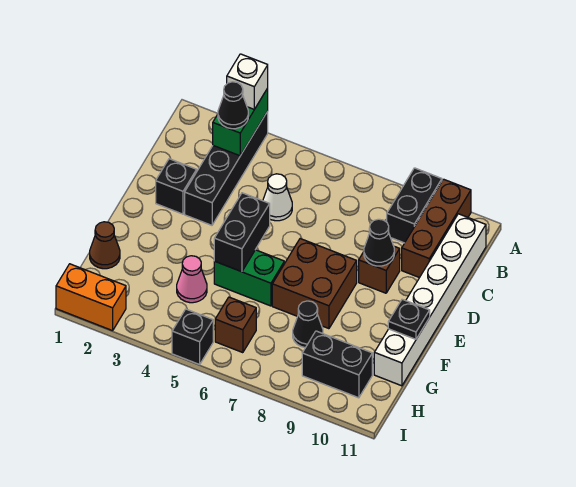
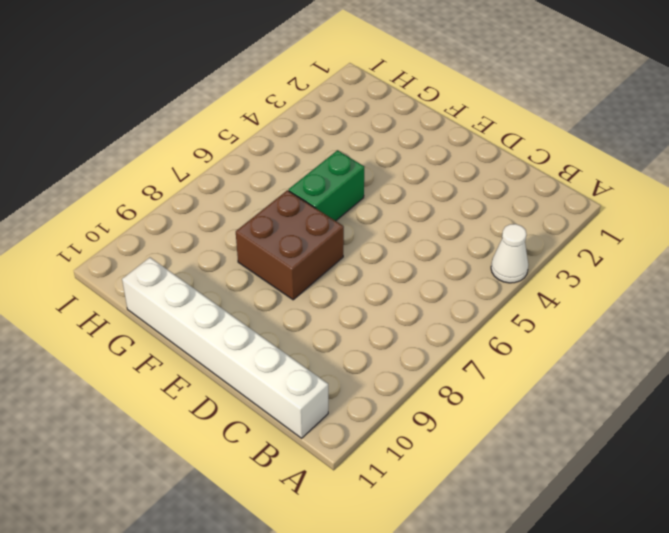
white 1x1 cone [491,224,528,283] -> white 1x1 cone moved to [263,174,292,221]
none -> black 1x4 brick [185,112,268,225]
none -> black 1x2 brick [387,168,442,243]
none -> brown 1x3 brick [402,179,471,278]

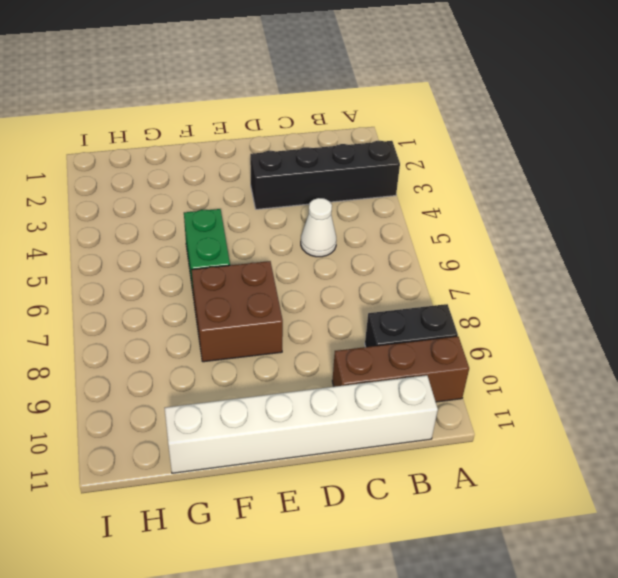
none -> black 1x1 brick [156,159,197,214]
none -> brown 1x1 brick [359,246,400,293]
none -> brown 1x1 cone [90,222,120,269]

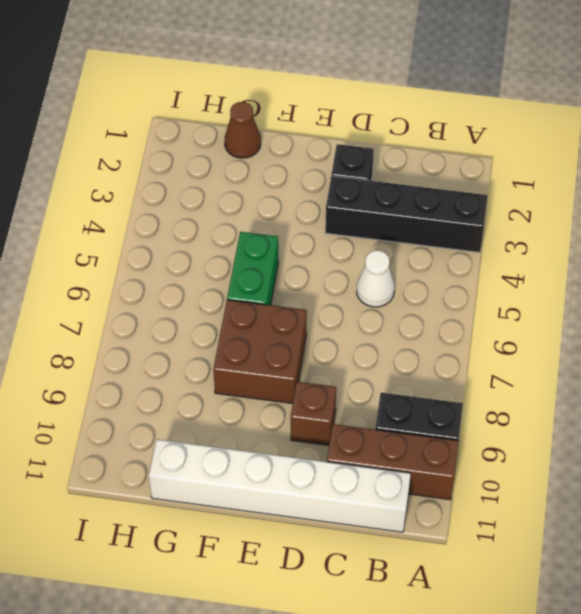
none -> pink 1x1 cone [177,256,207,303]
none -> black 1x1 cone [293,301,323,348]
none -> brown 1x1 brick [215,297,256,353]

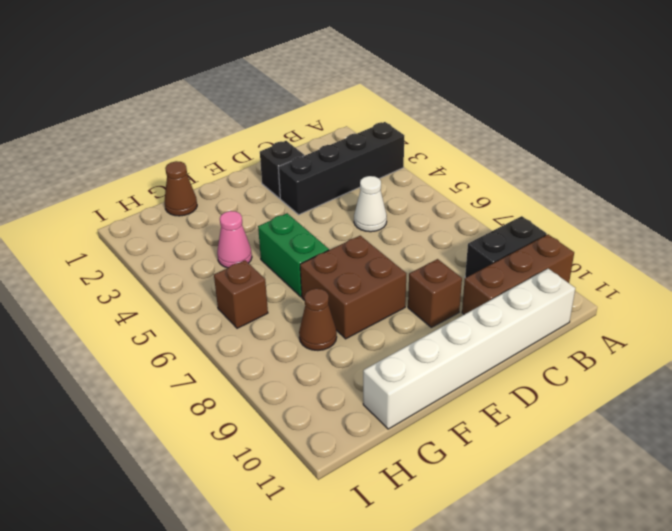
brown 1x1 cone [299,289,337,350] -> black 1x1 cone [293,301,323,348]
none -> black 1x2 brick [302,331,372,398]
none -> orange 1x2 brick [56,264,126,331]
none -> black 1x1 brick [172,309,213,364]

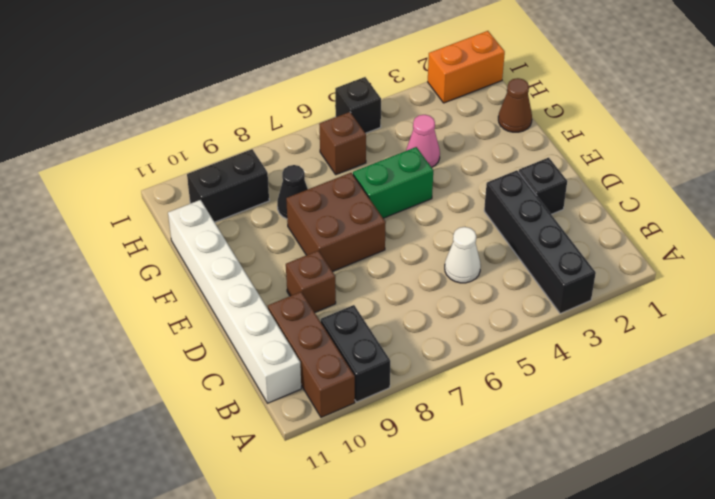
none -> green 1x2 brick [213,88,268,156]
none -> black 1x1 cone [364,219,394,266]
none -> black 1x2 brick [214,193,270,272]

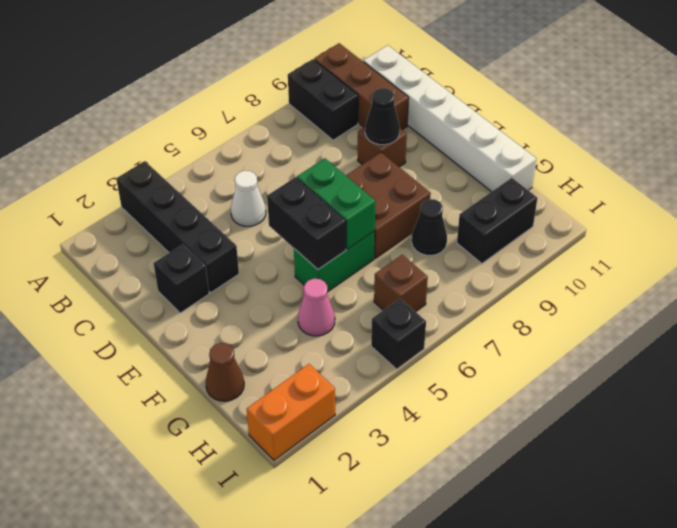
green 1x2 brick [297,158,376,249] -> green 1x2 brick moved to [213,88,268,156]
none -> black 1x1 plate [388,299,430,339]
none -> white 1x1 brick [227,54,268,109]
none -> black 1x1 cone [218,82,248,129]

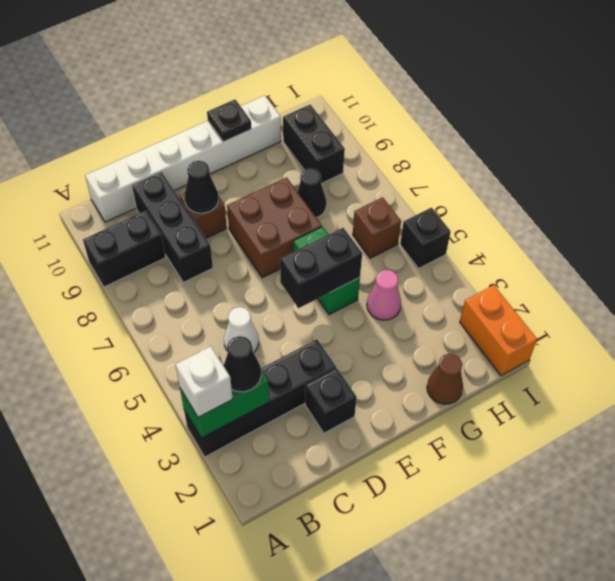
black 1x3 brick [132,172,213,282] -> brown 1x3 brick [402,179,471,278]

